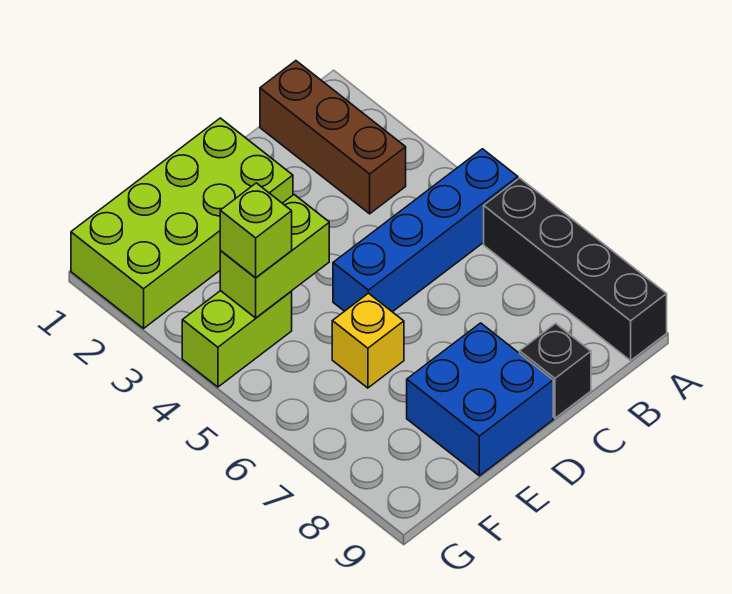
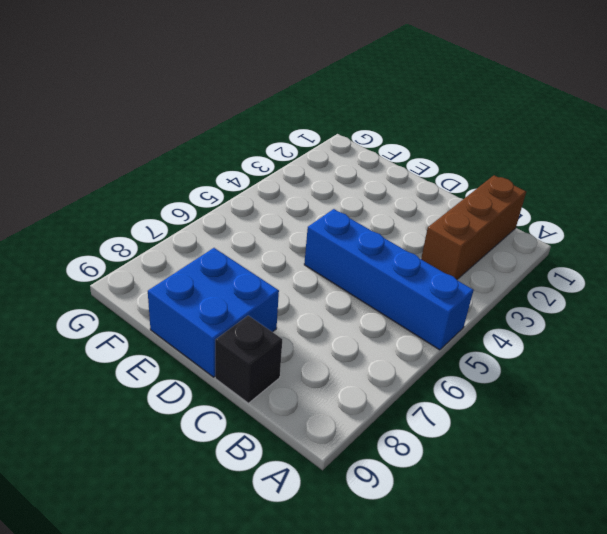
none -> black 1x4 brick [484,178,667,361]
none -> lime 2x4 brick [71,118,293,328]

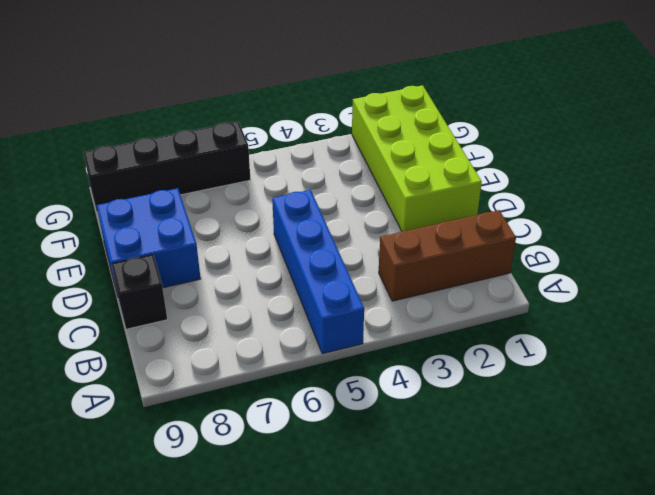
black 1x4 brick [83,122,251,212] -> black 1x4 brick moved to [484,178,667,361]
none -> yellow 1x1 brick [332,293,404,388]
none -> lime 1x2 brick [182,291,292,387]

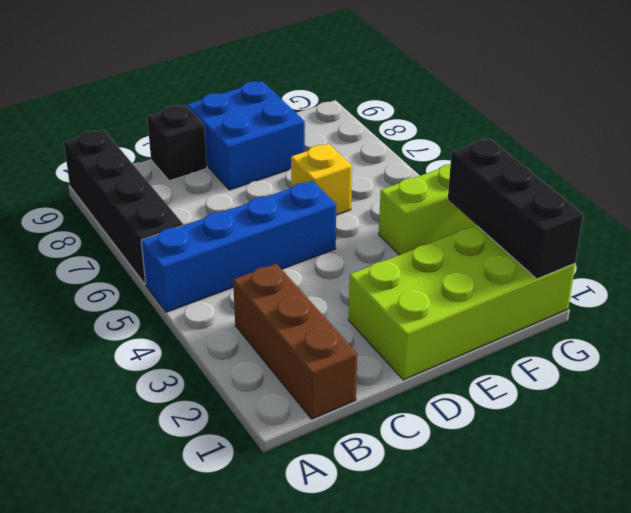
black 1x3 brick [448,139,583,279] -> none
none -> lime 1x2 brick [220,195,329,318]
none -> lime 1x1 brick [220,183,292,278]

